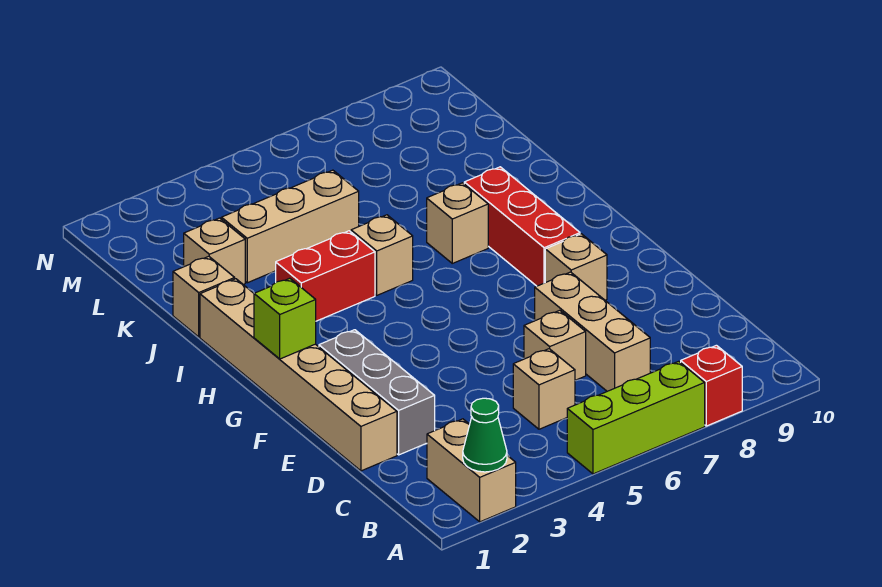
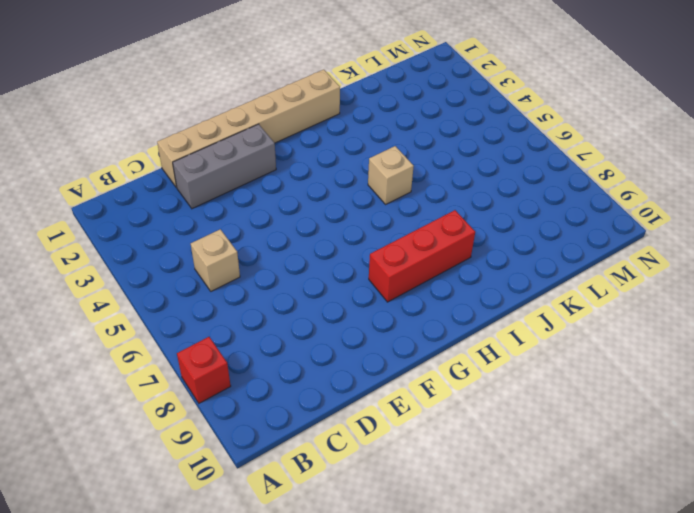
none -> tan 1x2 brick [427,419,516,522]
none -> lime 1x3 brick [567,361,705,474]
none -> tan 1x3 brick [535,272,650,391]

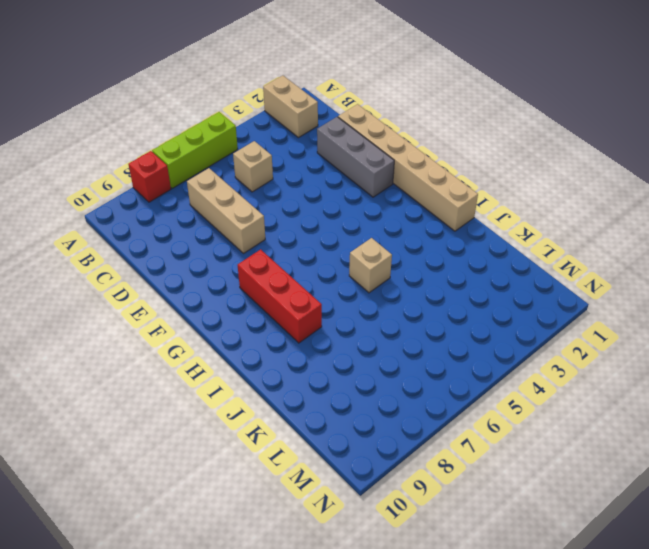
none -> tan 1x1 brick [524,310,586,380]
none -> tan 1x1 brick [545,234,607,300]
none -> red 1x2 brick [276,231,375,321]

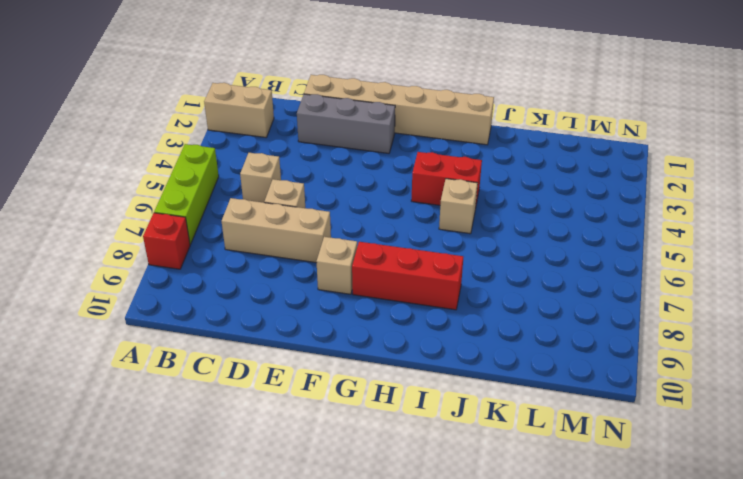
red 1x2 brick [411,152,482,208] -> red 1x2 brick turned to [276,231,375,321]
none -> tan 1x1 brick [427,183,488,263]
none -> tan 1x1 brick [173,256,235,337]
none -> tan 1x1 brick [184,218,245,285]

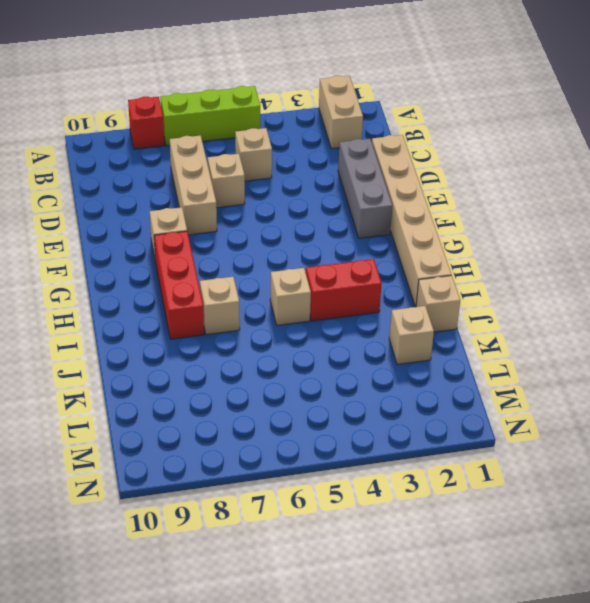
none -> tan 1x3 brick [221,170,359,283]
none -> green 1x1 cone [463,398,507,472]
none -> lime 1x1 brick [254,278,316,359]

